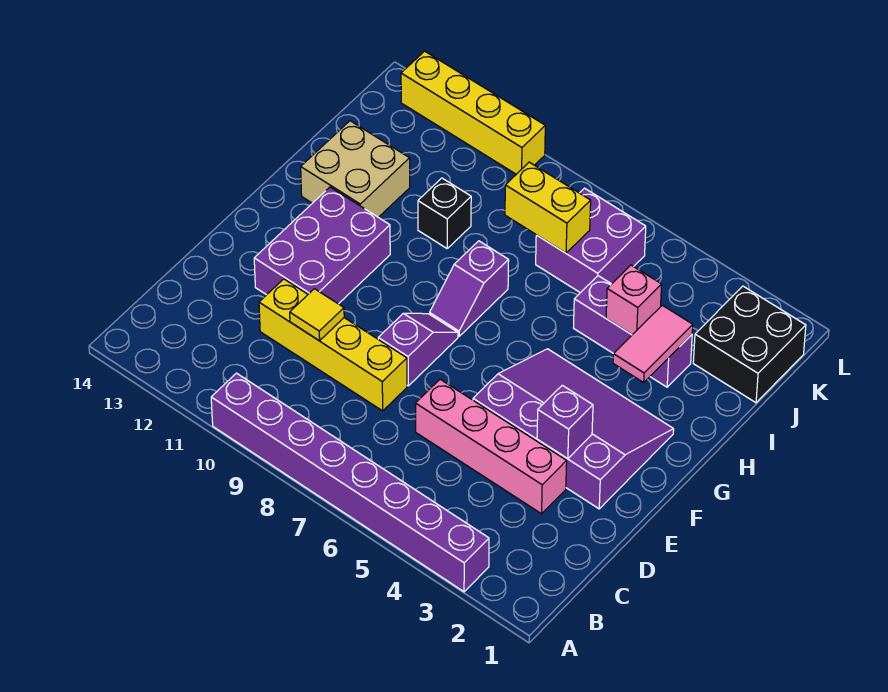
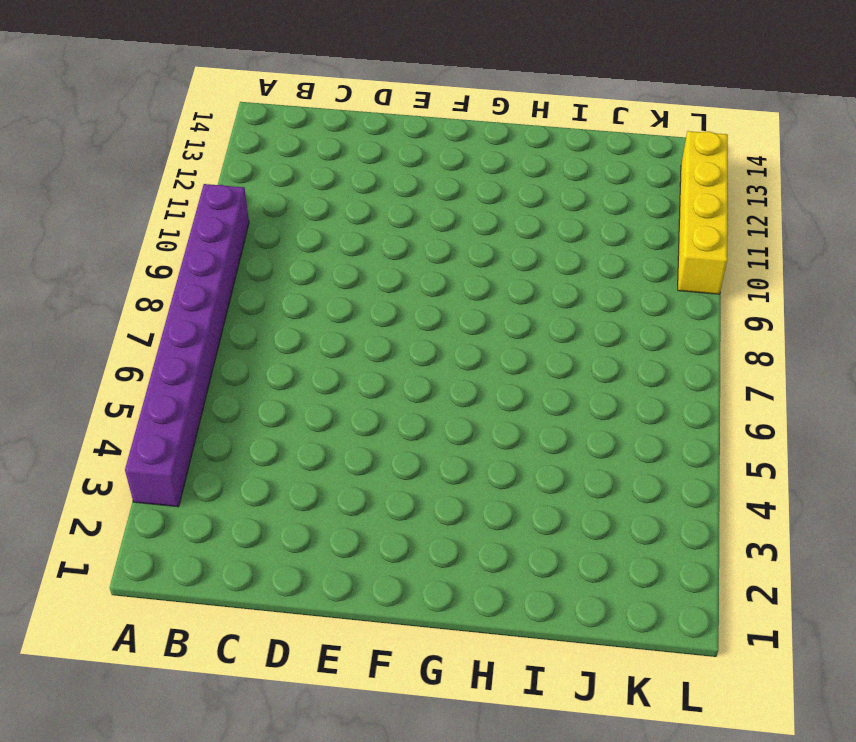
none -> pink 1x4 brick [415,379,567,514]
none -> yellow 1x4 brick [259,279,407,411]
none -> purple 3x4 slope [473,349,674,509]

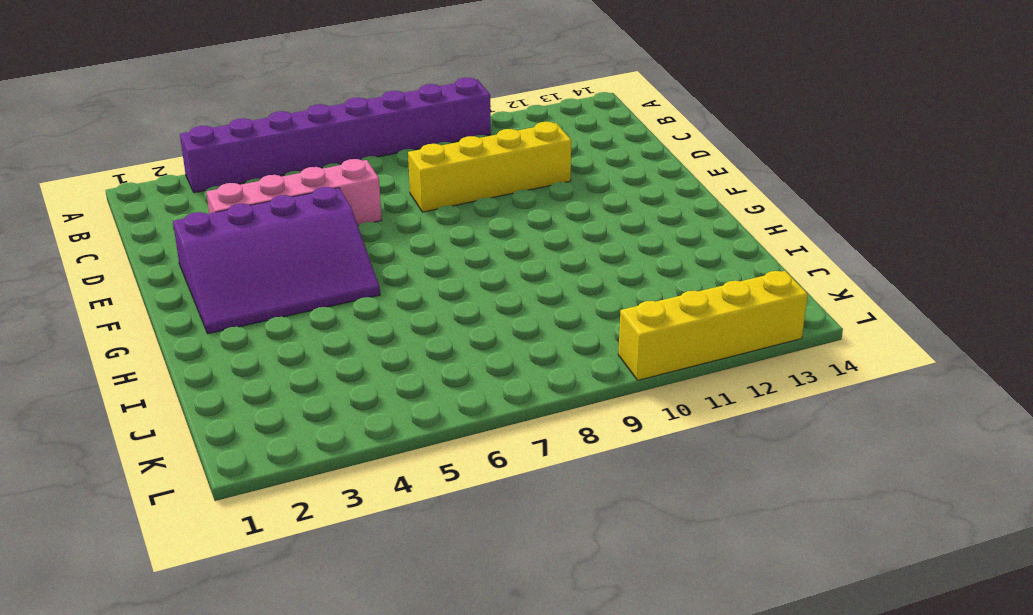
none -> purple 1x2 slope [378,313,458,386]
none -> purple 2x3 brick [254,187,390,304]
none -> purple 1x2 slope [430,241,509,336]

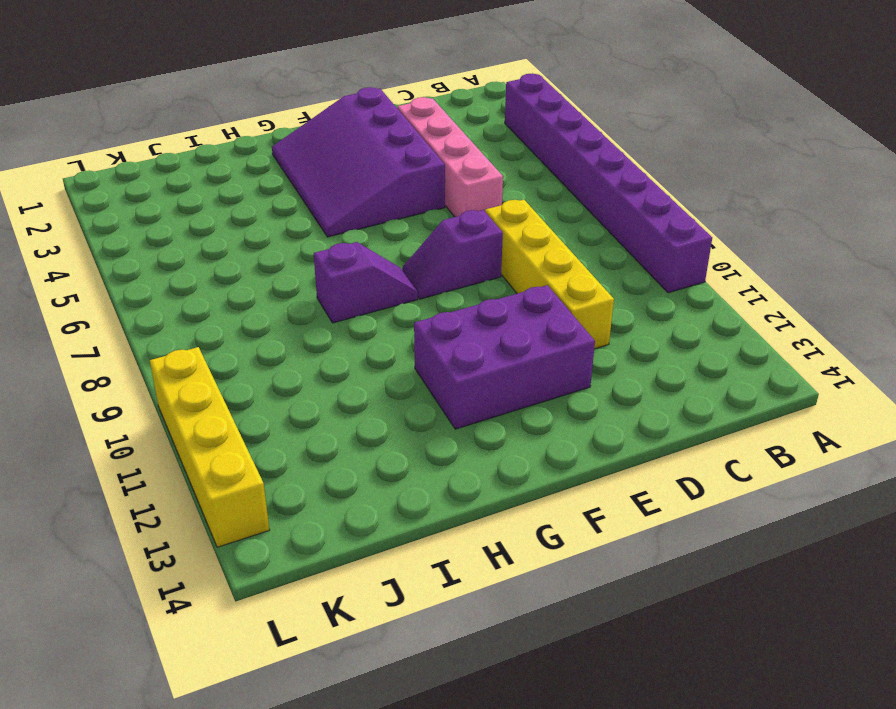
none -> tan 2x2 brick [301,121,410,217]
none -> purple 1x3 brick [574,276,692,387]
none -> black 1x1 brick [418,178,471,248]

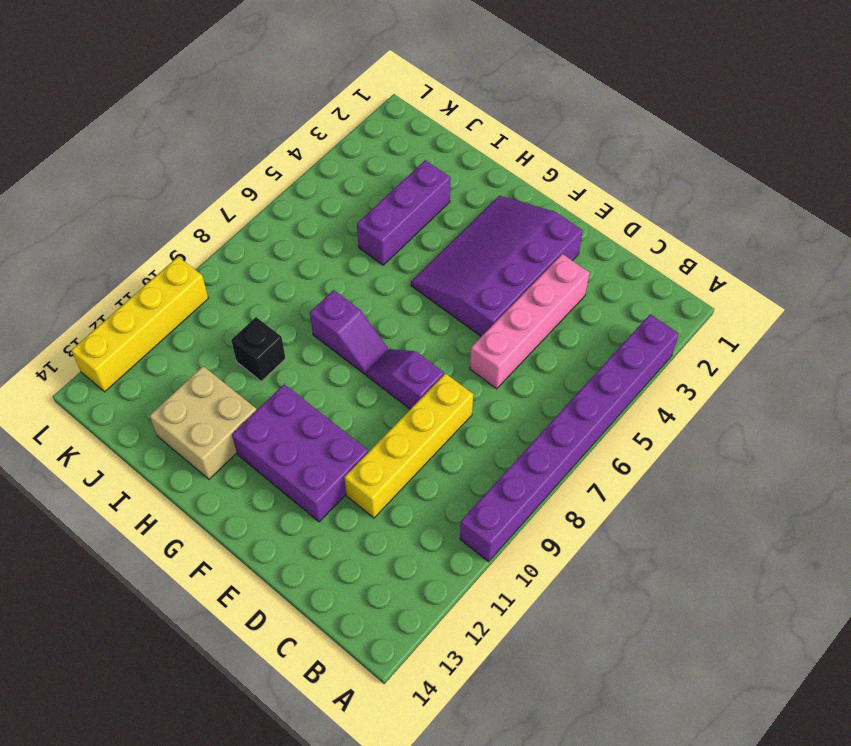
none -> black 2x2 brick [693,286,806,403]
none -> purple 2x2 brick [536,188,646,293]
none -> yellow 1x1 tile [290,289,344,341]

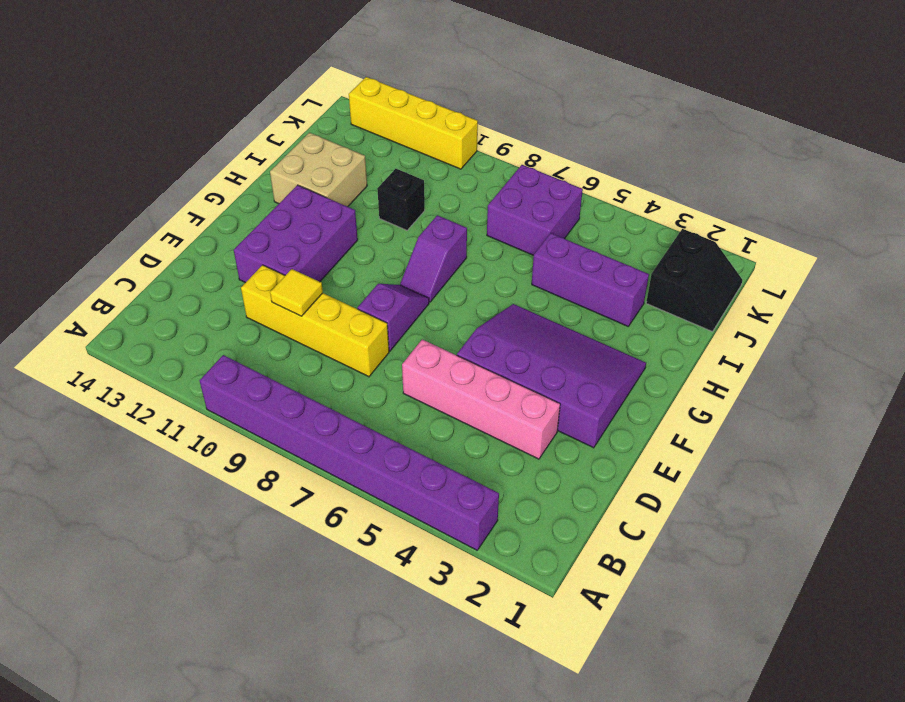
black 2x2 slope [646,229,742,332] -> black 2x2 brick [693,286,806,403]
none -> purple 1x1 brick [537,385,593,459]
none -> pink 1x2 tile [613,305,693,382]
none -> pink 1x1 brick [606,265,662,335]

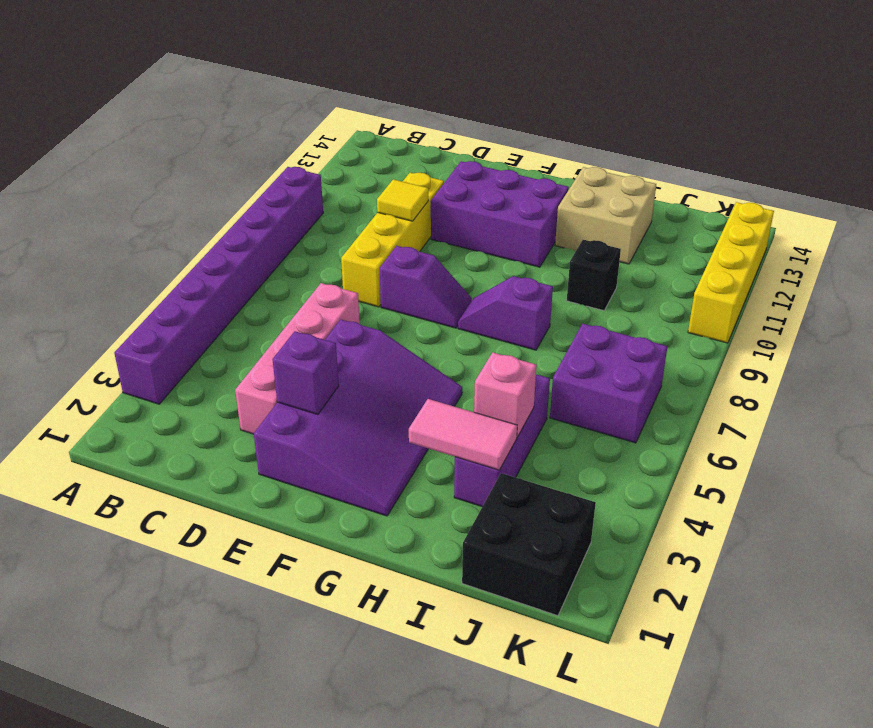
none -> yellow 1x2 brick [505,162,591,253]

